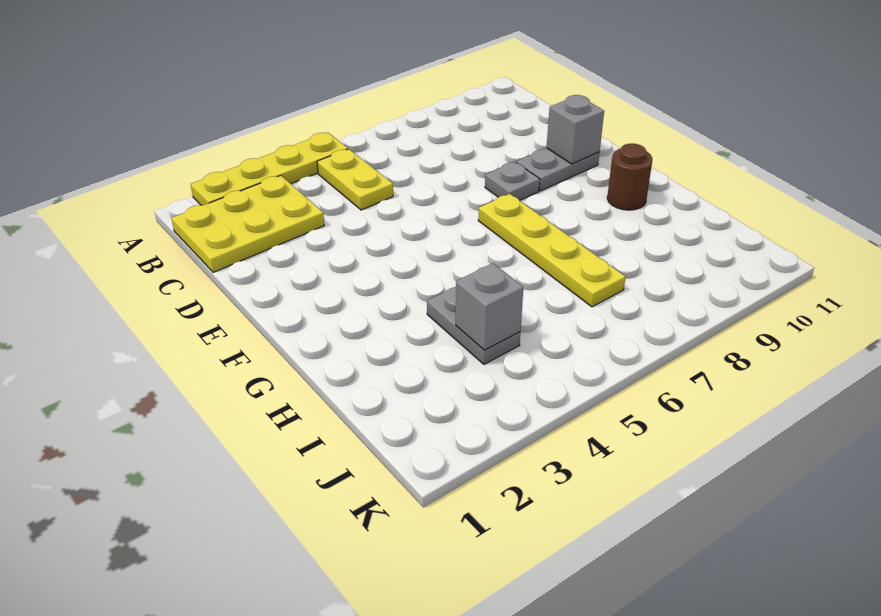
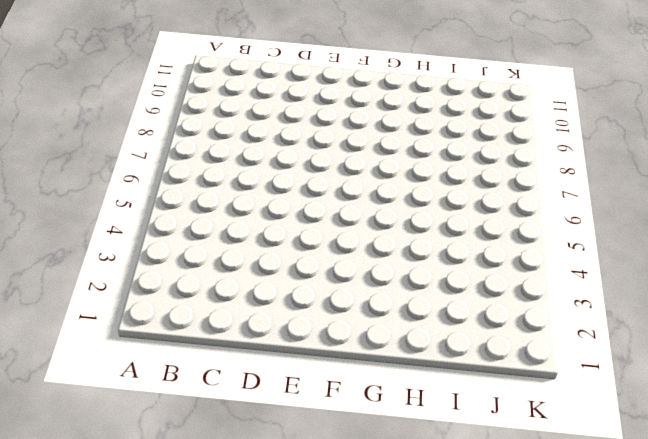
none -> yellow 1x4 plate [191,132,348,205]
none -> yellow 2x3 plate [172,175,324,272]

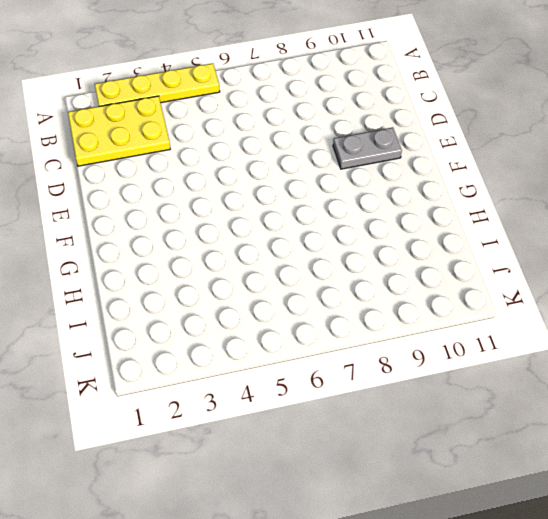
none -> yellow 1x2 plate [317,149,393,210]
none -> grey 1x1 plate [485,162,540,201]

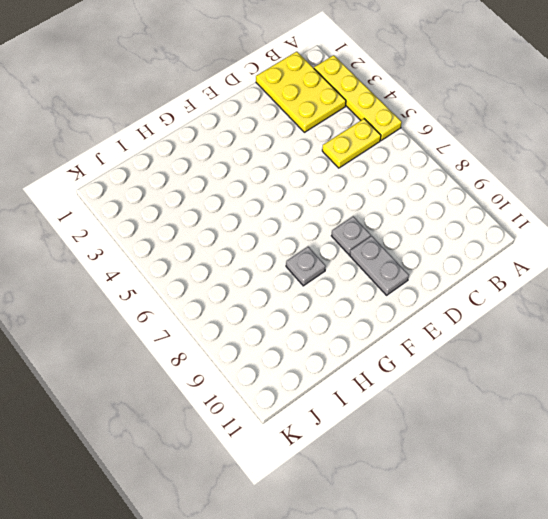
grey 1x1 plate [286,247,326,286] -> none
none -> yellow 1x4 plate [478,194,625,307]
none -> brown 1x1 round brick [607,143,652,210]

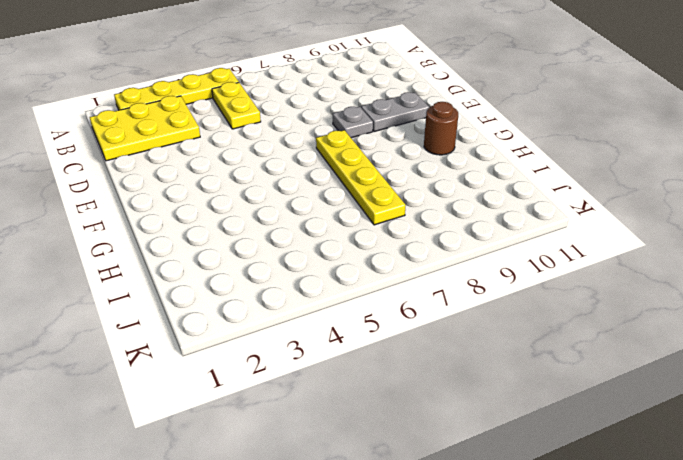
none -> grey 1x2 plate [427,287,520,364]
none -> grey 1x1 brick [547,95,604,164]

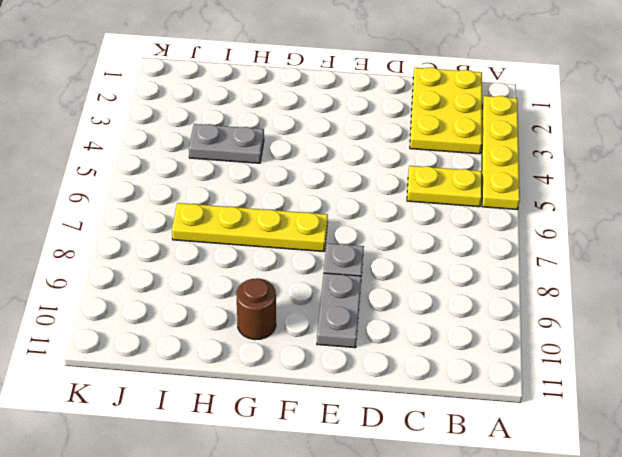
none -> grey 1x1 brick [547,95,604,164]
none -> grey 1x1 brick [456,263,523,350]

